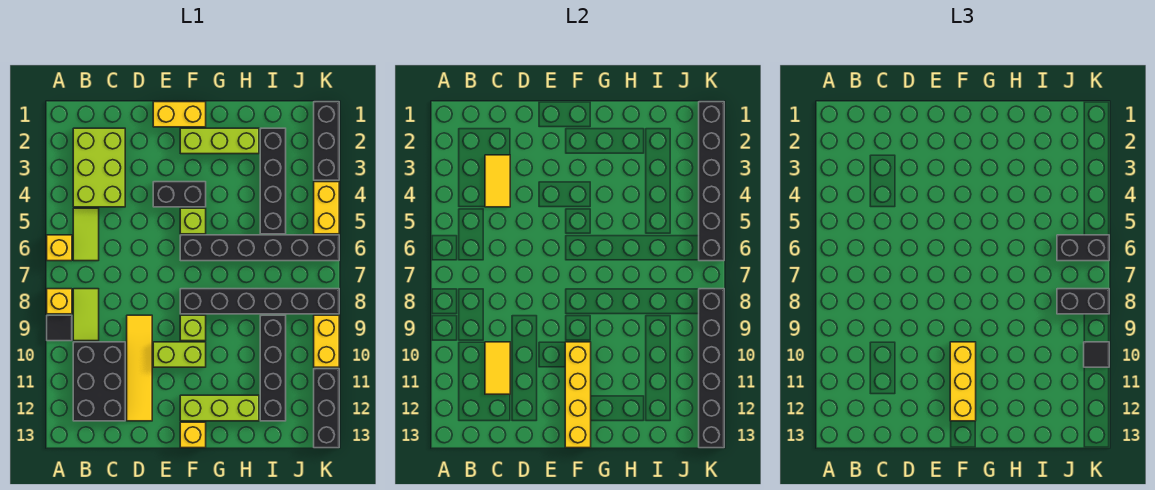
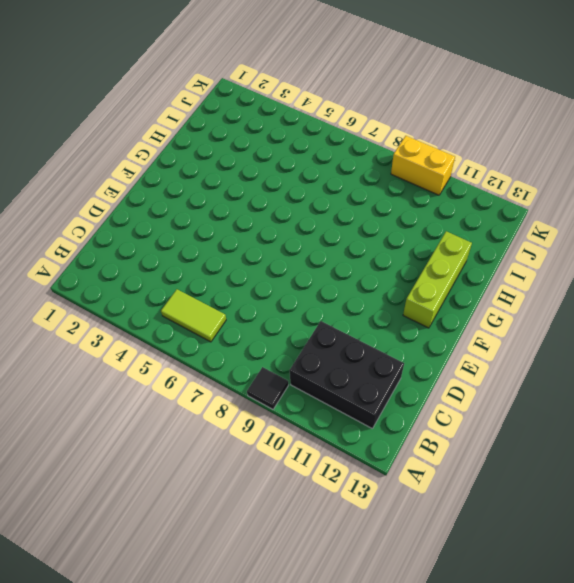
none -> yellow 1x1 brick [47,235,72,261]
none -> yellow 1x1 brick [47,289,72,314]
none -> lime 2x3 brick [73,128,125,207]
none -> lime 1x2 tile [73,289,99,341]

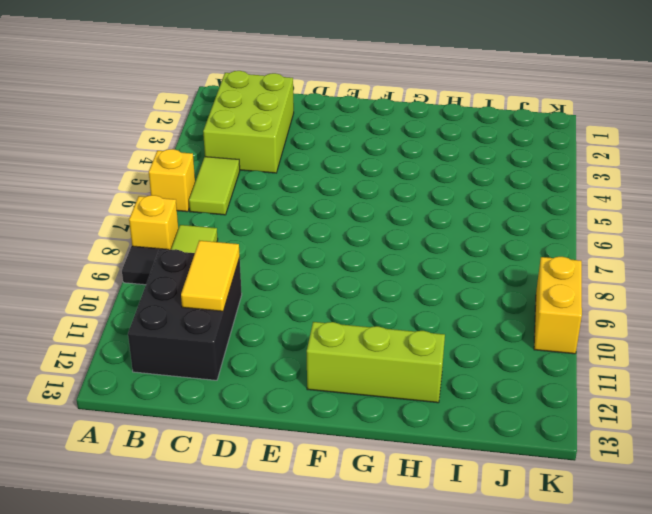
none -> yellow 1x4 tile [127,315,152,421]
none -> yellow 1x2 brick [153,102,206,127]
none -> black 1x2 brick [153,182,206,207]
none -> lime 1x2 brick [153,342,206,367]

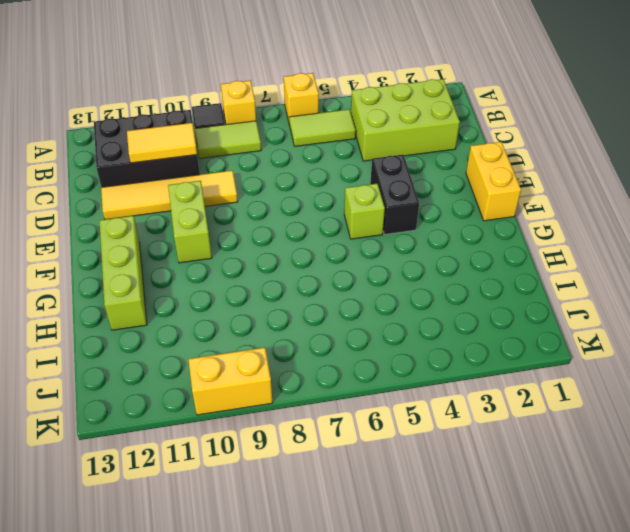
none -> lime 1x3 brick [180,128,259,154]
none -> black 1x6 brick [180,235,339,261]
none -> black 1x6 brick [180,289,339,314]
none -> lime 1x1 brick [180,315,206,341]

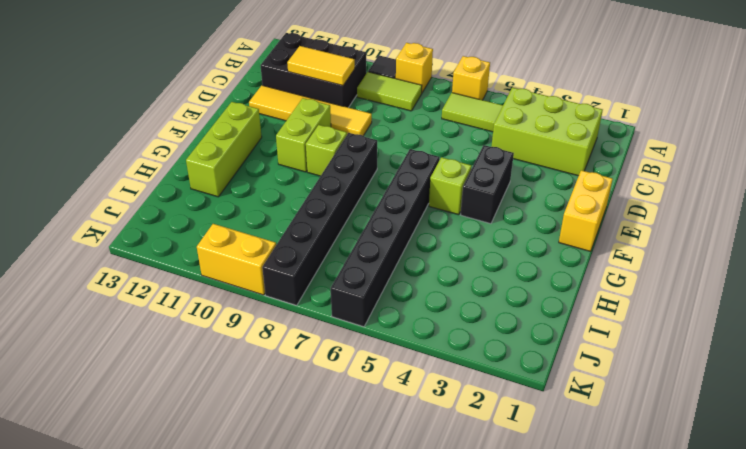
none -> lime 1x3 brick [180,128,259,154]
none -> yellow 1x1 brick [180,422,206,448]
none -> black 1x4 brick [260,128,286,234]
none -> black 1x4 brick [260,315,286,421]

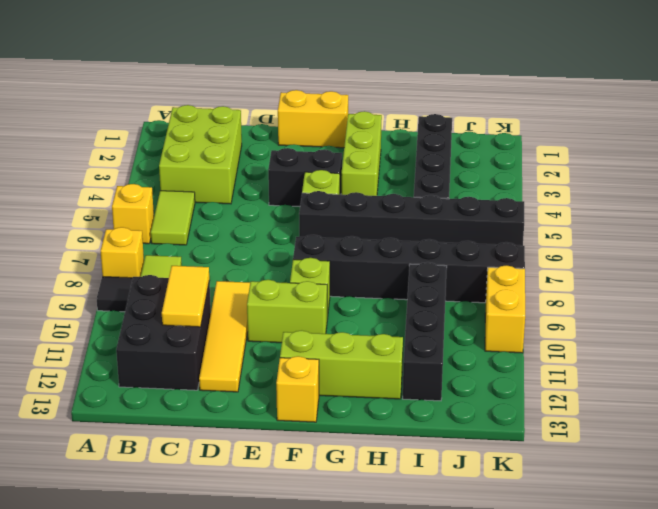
lime 1x3 brick [341,111,382,196] -> lime 1x3 brick turned to [180,128,259,154]
none -> black 1x3 brick [314,102,339,180]
none -> yellow 1x2 brick [314,182,339,234]
none -> black 1x3 brick [314,369,339,448]
none -> yellow 1x2 tile [485,155,510,207]

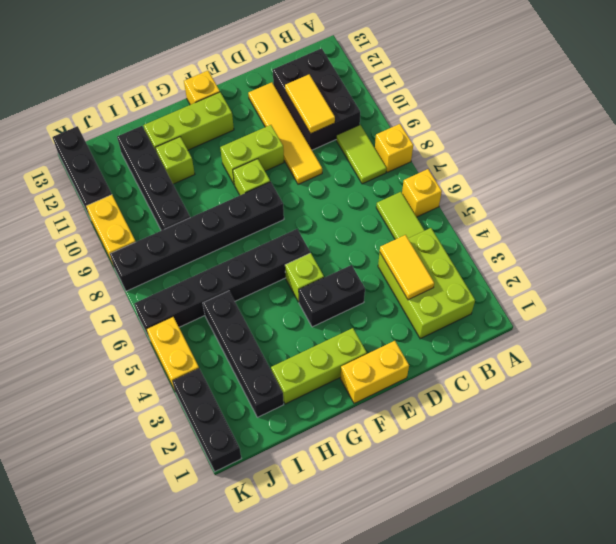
lime 1x1 brick [155,137,195,184] -> none
none -> black 1x1 tile [47,315,72,341]
none -> yellow 1x4 brick [565,342,591,448]
none -> black 1x6 brick [699,102,724,261]
none -> black 1x6 brick [699,289,724,448]

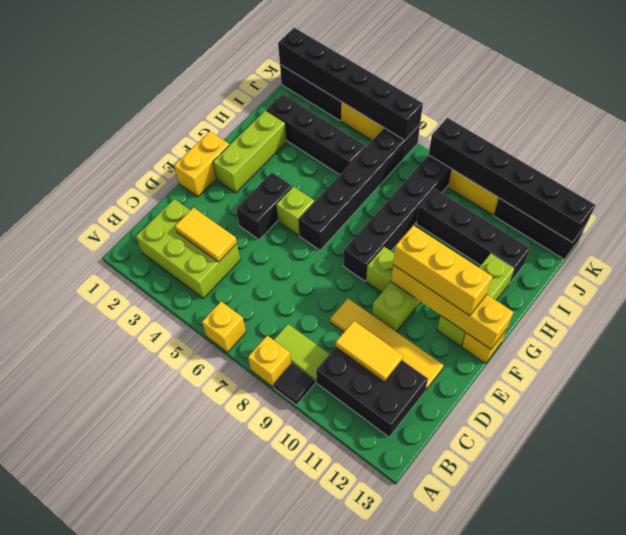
none -> lime 1x2 tile [73,208,99,261]
none -> black 1x2 brick [1057,235,1109,261]
none -> black 1x2 brick [1057,289,1109,314]
none -> black 1x1 tile [1084,342,1109,367]

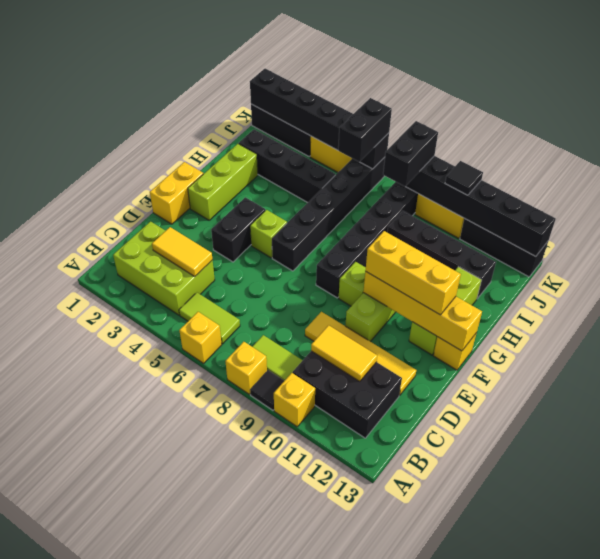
yellow 1x1 brick [274,373,315,427] -> none

